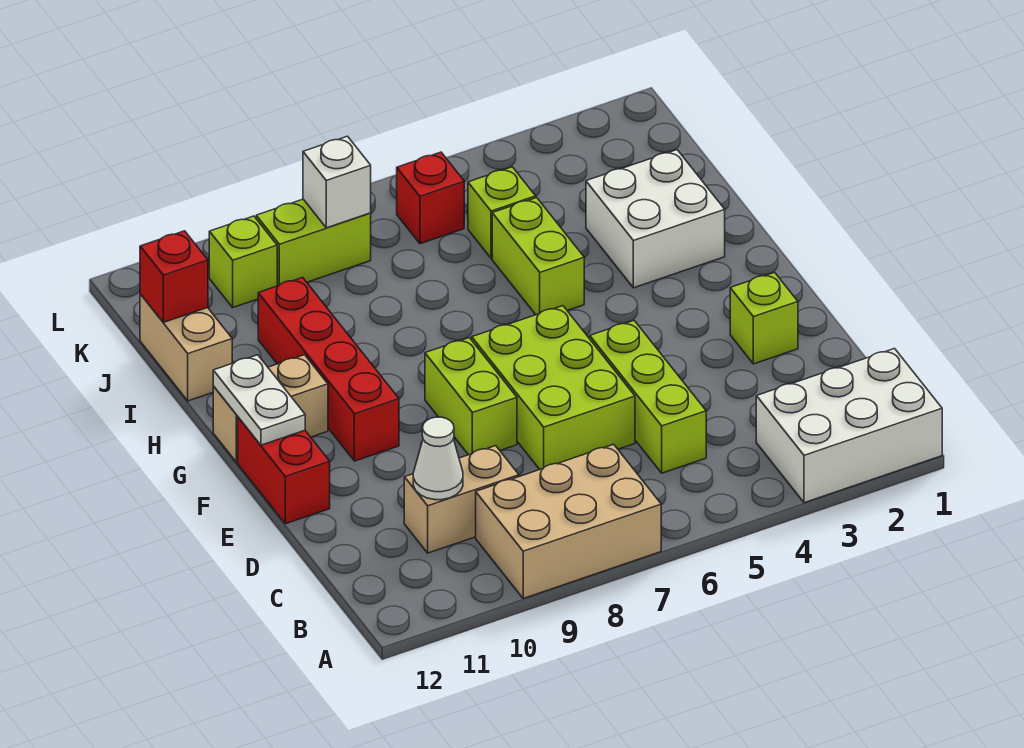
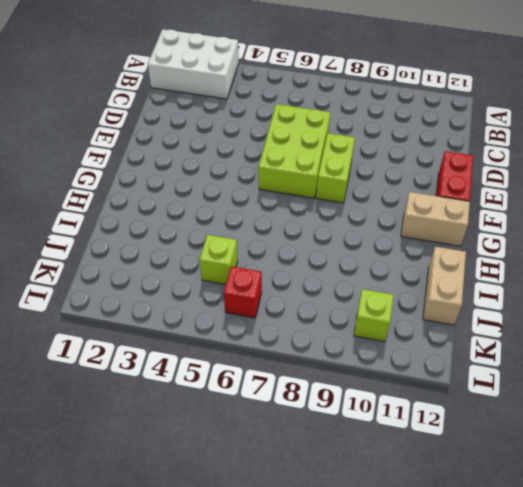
none -> tan 2x3 brick [476,444,661,598]
none -> lime 1x3 brick [590,321,706,473]
none -> tan 1x2 brick [404,446,519,553]

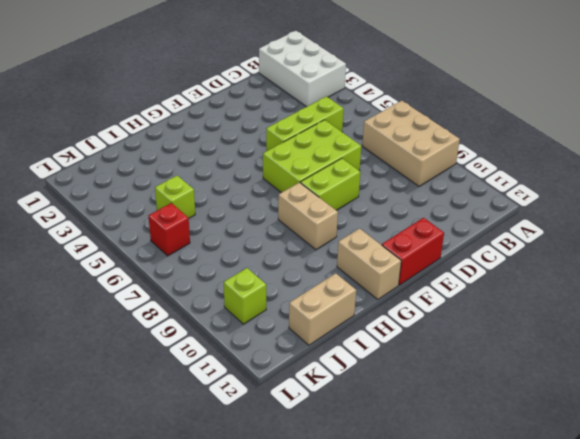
tan 1x2 brick [278,182,338,250] -> tan 1x2 brick moved to [404,446,519,553]
none -> lime 1x1 brick [730,272,798,364]
none -> red 1x4 brick [258,277,399,461]
none -> white 2x2 brick [586,150,725,288]

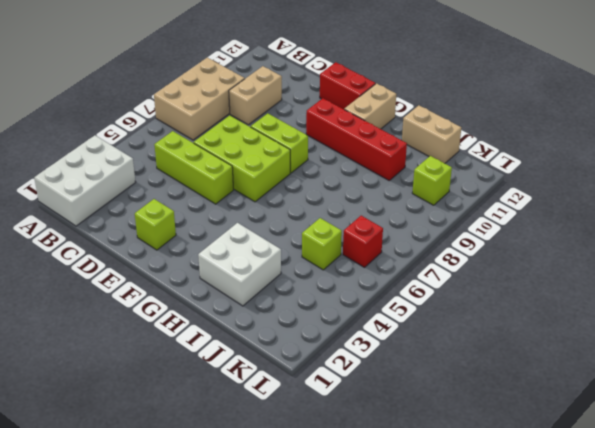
none -> lime 1x2 brick [492,198,584,315]
none -> lime 1x2 brick [256,199,371,286]
none -> white 1x1 cone [413,417,463,500]

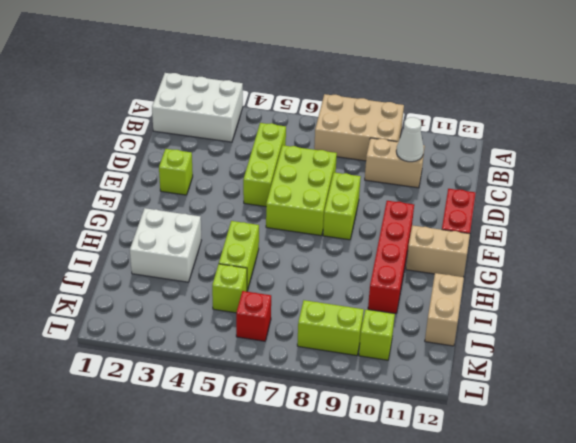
none -> white 1x2 plate [213,355,305,445]
none -> red 1x1 brick [140,231,208,322]
none -> white 1x1 brick [303,136,371,228]

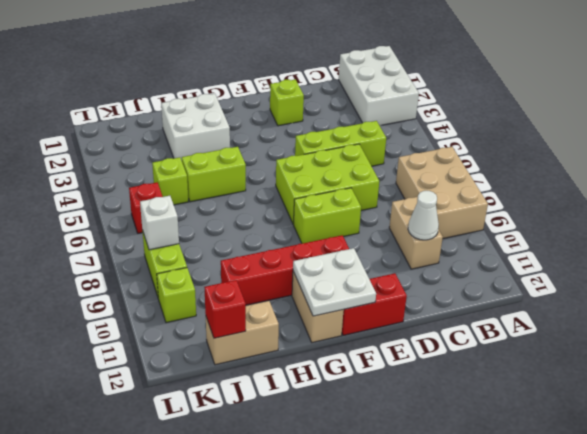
white 2x2 plate [293,248,376,316] -> white 1x2 plate [213,355,305,445]

